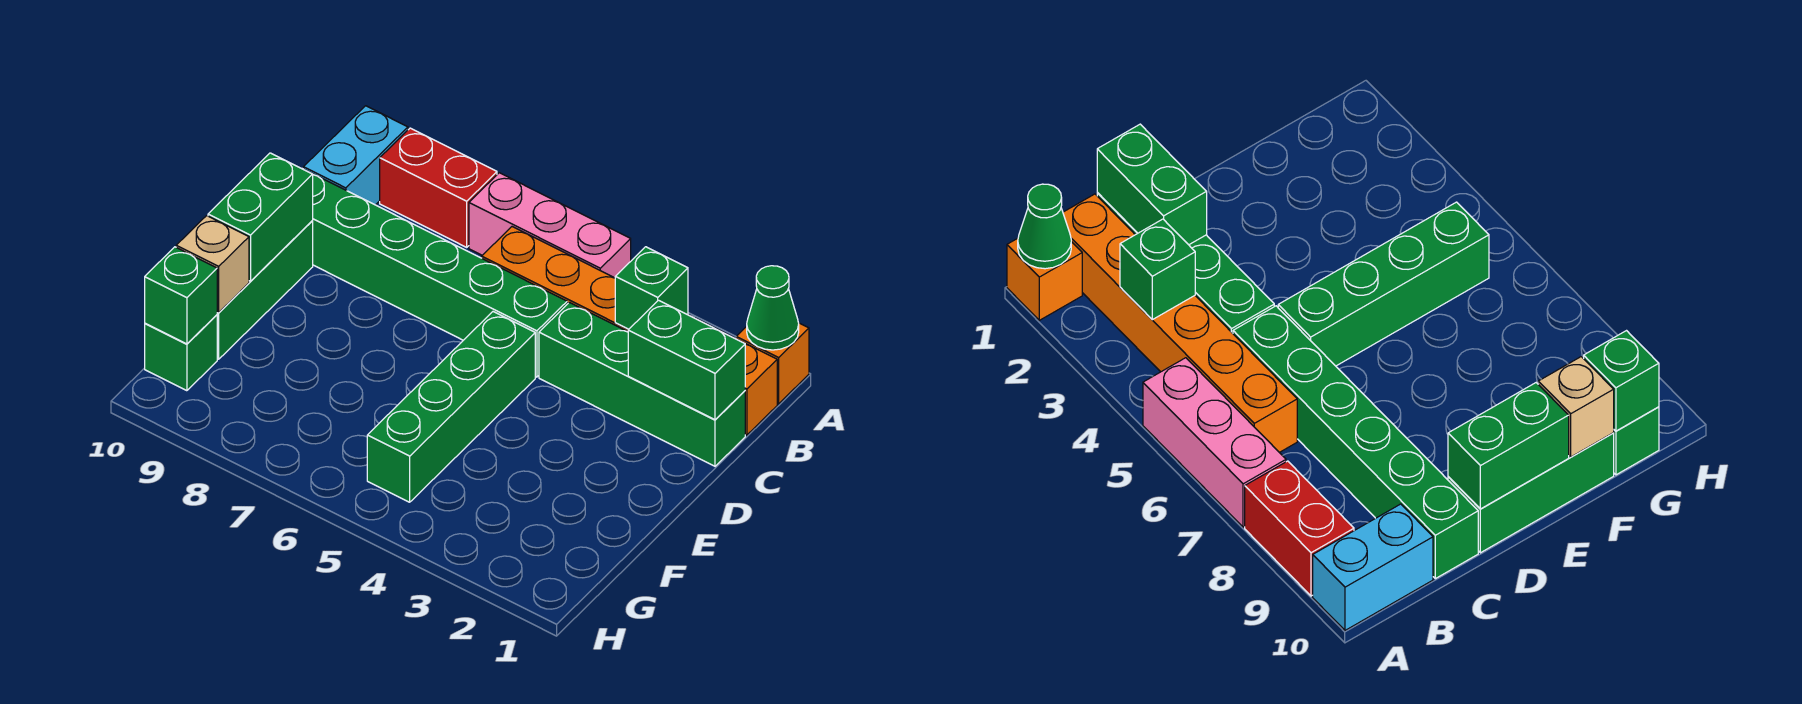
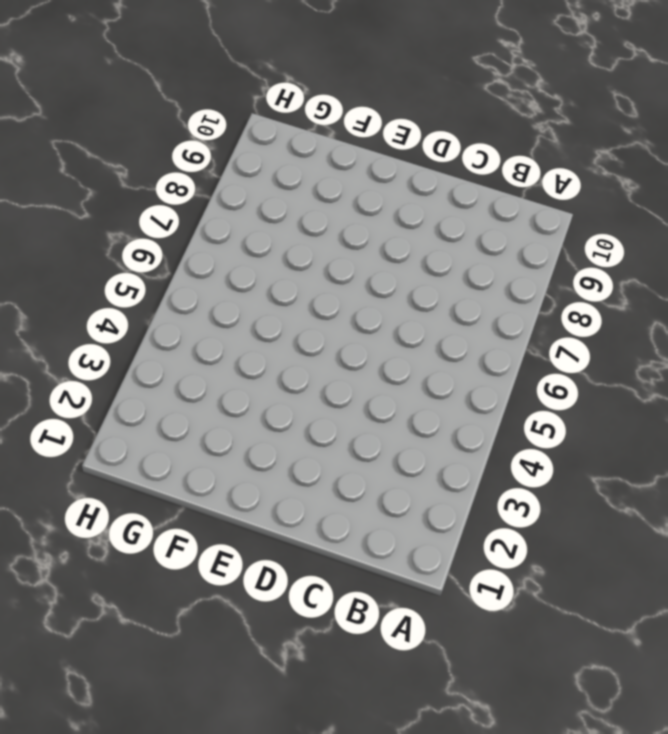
none -> orange 1x1 brick [736,323,809,404]
none -> pink 1x3 brick [469,173,631,278]
none -> red 1x2 brick [380,128,497,247]

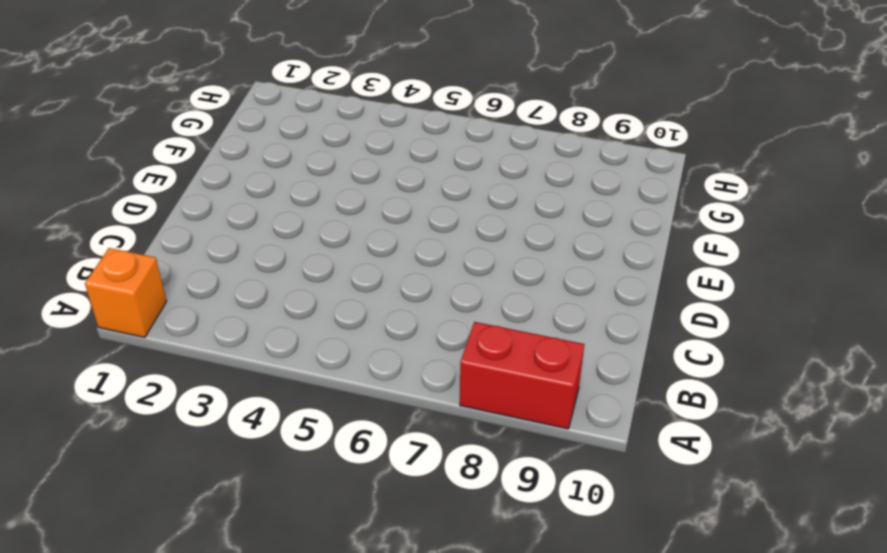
none -> pink 1x3 brick [469,173,631,278]
none -> cyan 1x2 brick [303,106,408,205]
none -> orange 1x6 brick [482,227,777,435]

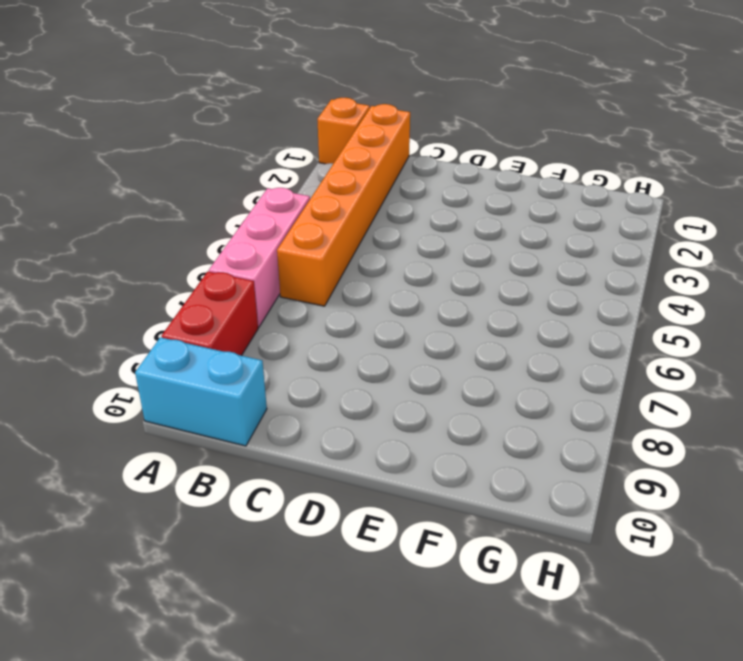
none -> green 1x4 brick [539,302,745,466]
none -> green 1x6 brick [303,169,567,377]
none -> green 1x4 brick [367,312,535,502]

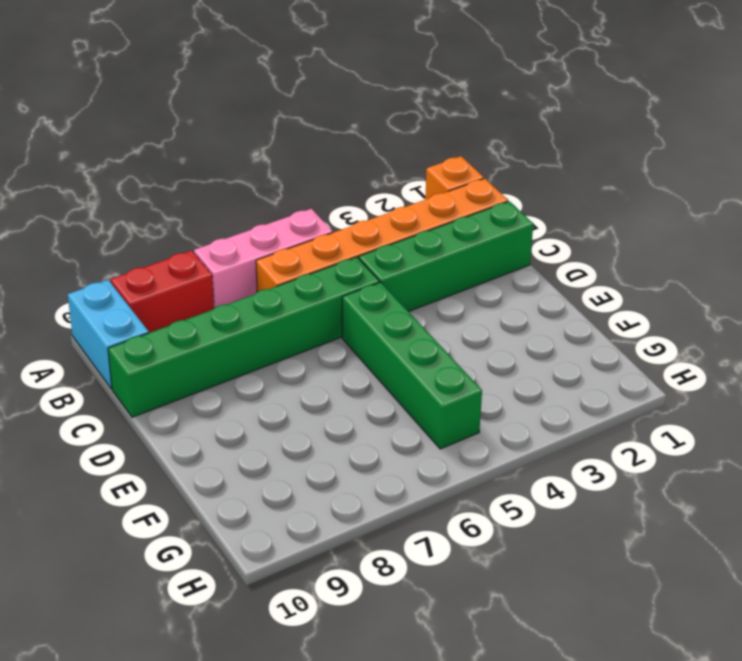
none -> green 1x3 brick [217,221,313,359]
none -> green 1x1 brick [145,315,217,391]
none -> green 1x1 cone [747,266,799,350]

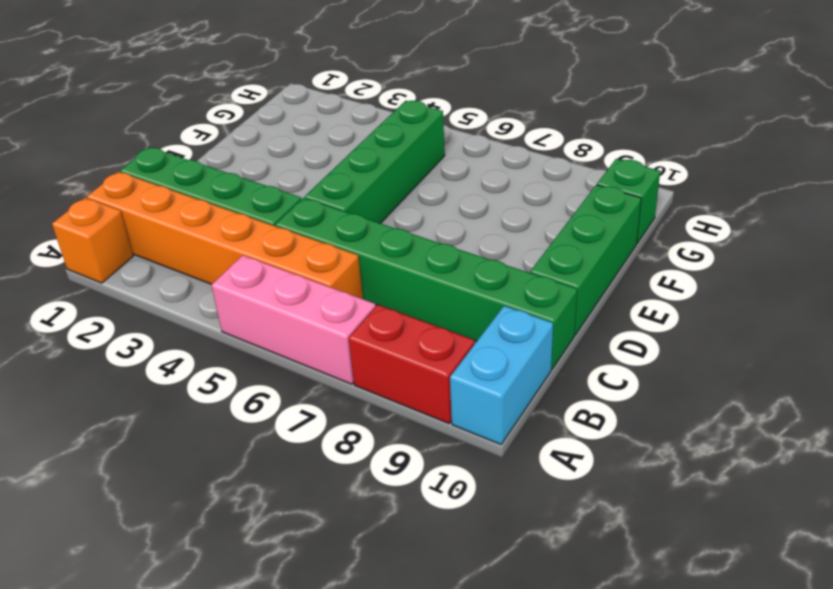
none -> green 1x1 cone [747,266,799,350]
none -> green 1x1 brick [615,247,688,329]
none -> green 1x2 brick [628,300,745,420]

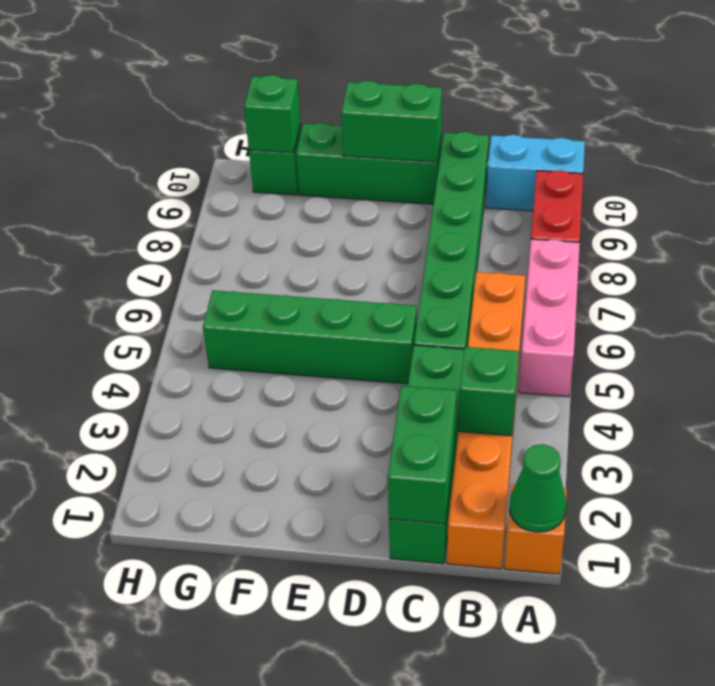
none -> tan 1x1 brick [176,216,249,313]

